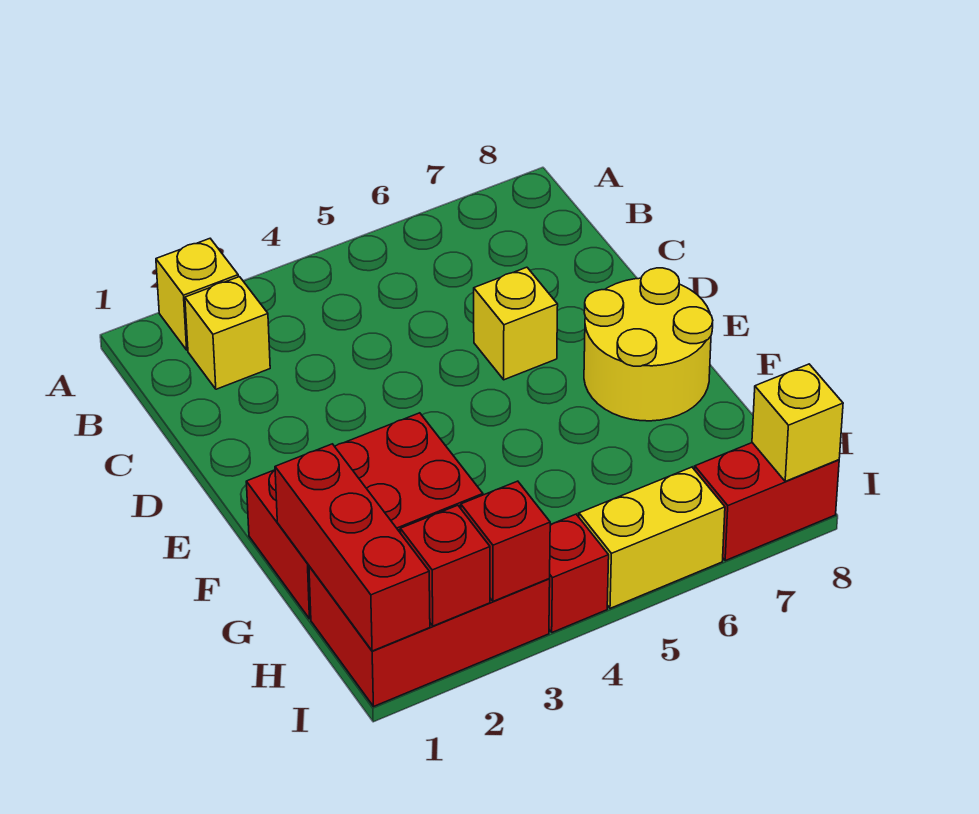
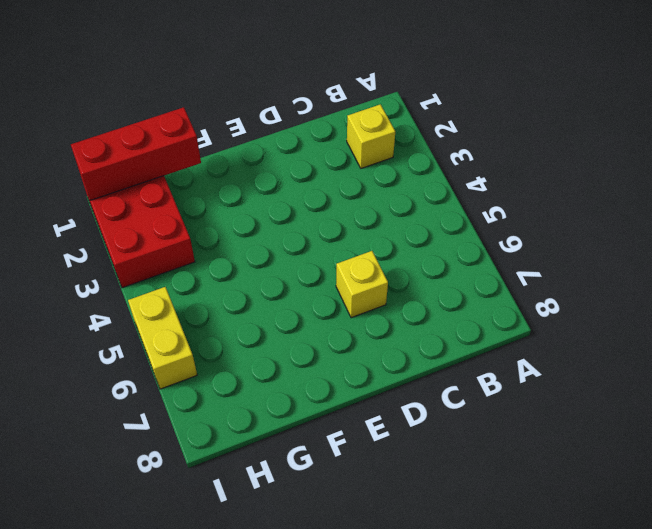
none -> yellow 1x1 brick [156,239,238,350]
none -> yellow 2x2 round brick [584,268,713,421]
none -> red 2x3 brick [246,413,483,619]

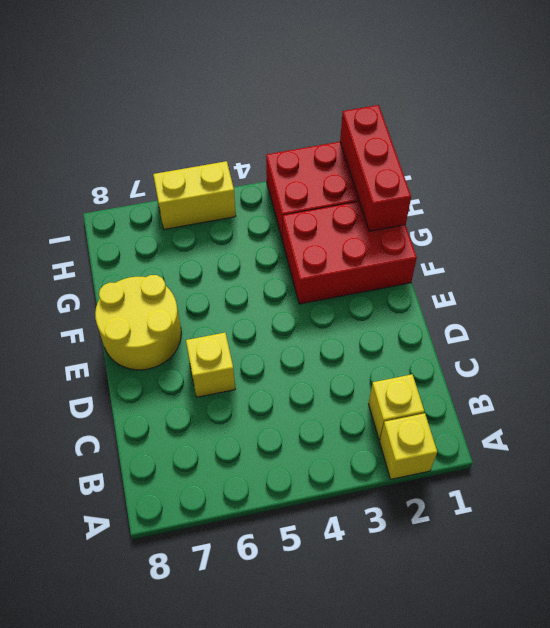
none -> red 1x1 brick [549,514,609,632]
none -> red 1x2 brick [695,443,839,561]
none -> red 1x1 brick [400,505,490,626]

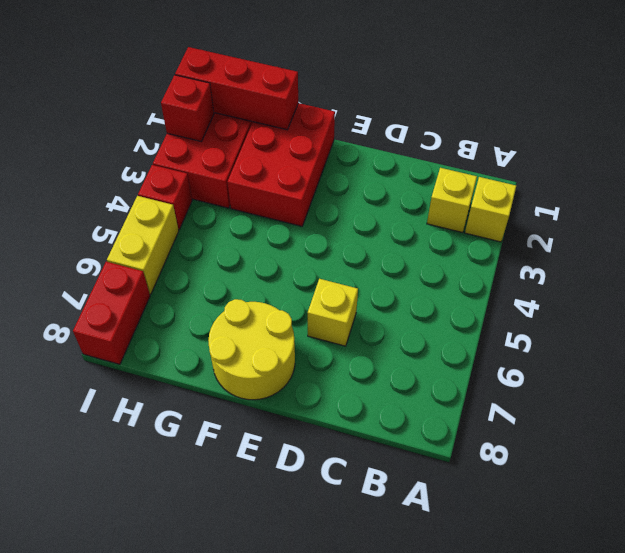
none -> red 1x1 brick [461,481,550,601]
none -> yellow 1x1 brick [752,364,843,481]

